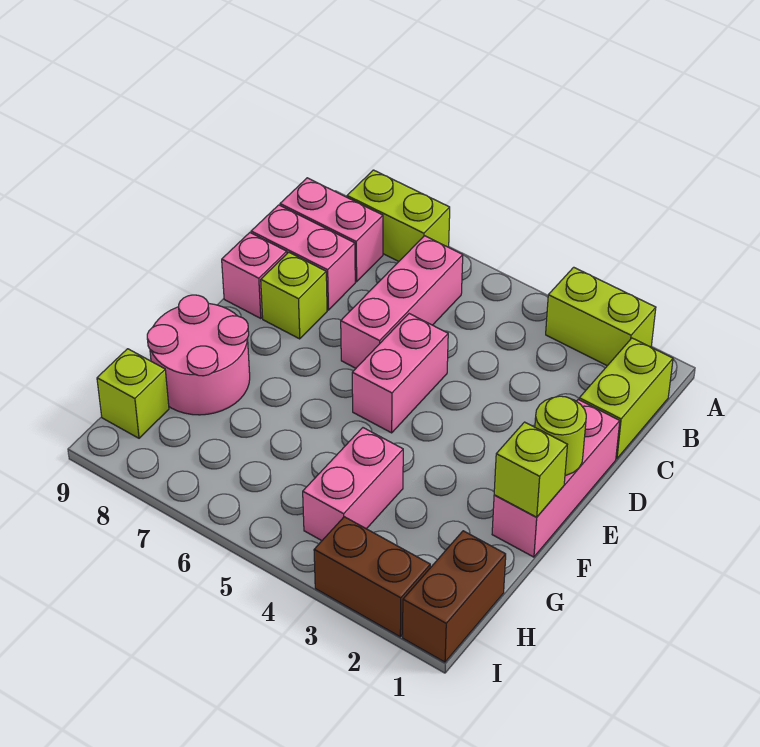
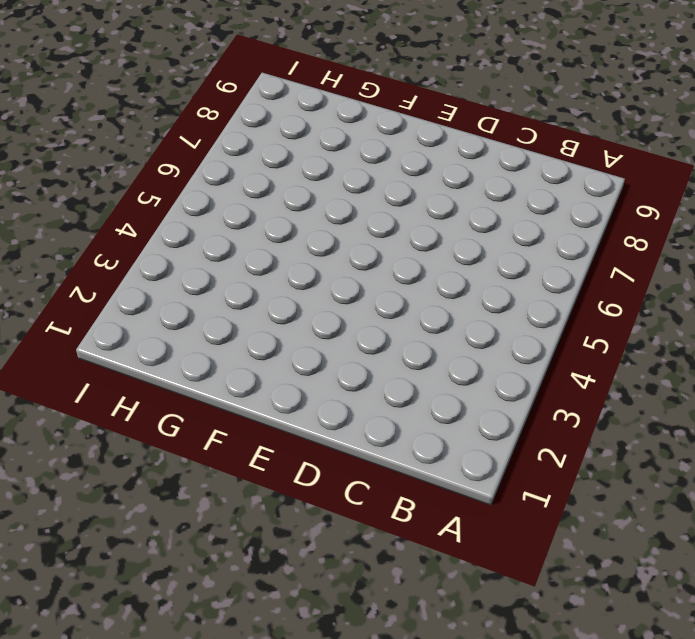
none -> lime 1x2 brick [546,267,656,366]
none -> lime 1x2 brick [347,170,450,261]
none -> lime 1x2 brick [579,338,673,459]

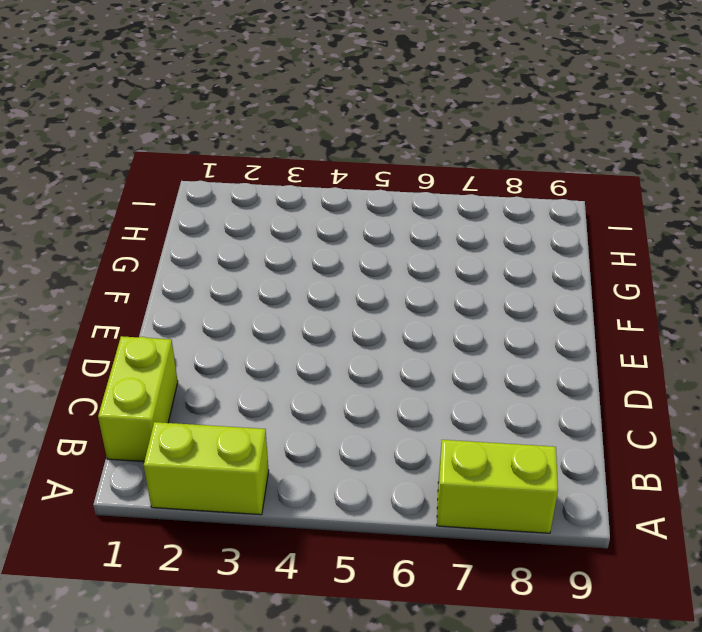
none -> pink 1x3 brick [341,236,463,368]
none -> pink 1x2 brick [280,178,383,282]
none -> pink 1x2 brick [251,205,355,310]

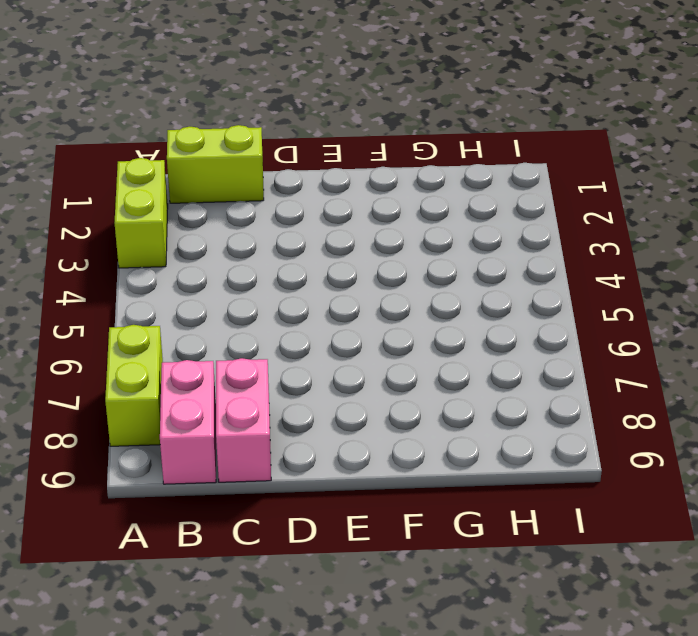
none -> pink 1x3 brick [341,236,463,368]
none -> pink 1x3 brick [492,400,620,557]
none -> pink 1x2 brick [352,314,448,433]

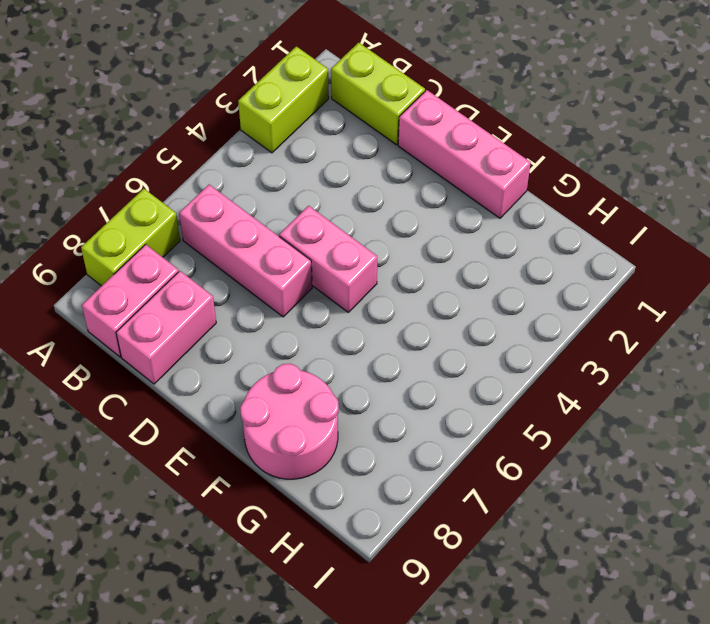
none -> lime 1x1 brick [261,252,327,339]
none -> pink 1x1 brick [222,233,287,318]
none -> pink 1x2 brick [303,428,403,541]

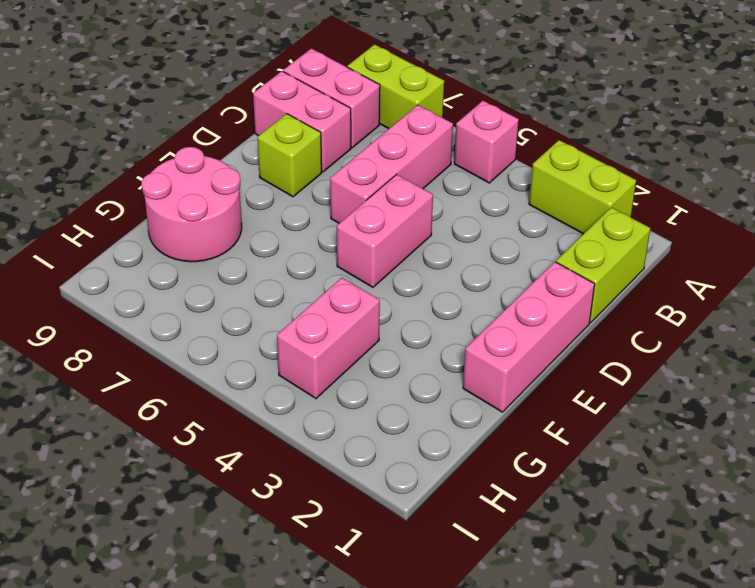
pink 1x1 brick [454,101,519,183] -> pink 1x1 brick moved to [222,233,287,318]
none -> brown 1x2 brick [403,531,506,662]
none -> lime 1x1 brick [97,349,169,438]
none -> brown 1x2 brick [314,517,430,637]

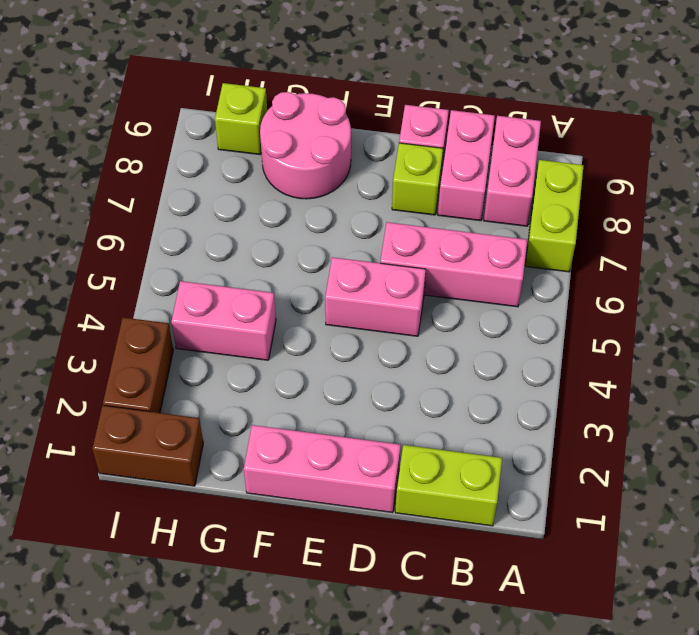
none -> lime 1x2 brick [546,267,656,366]
none -> lime 1x1 round brick [535,396,586,475]
none -> lime 1x1 brick [494,422,567,517]

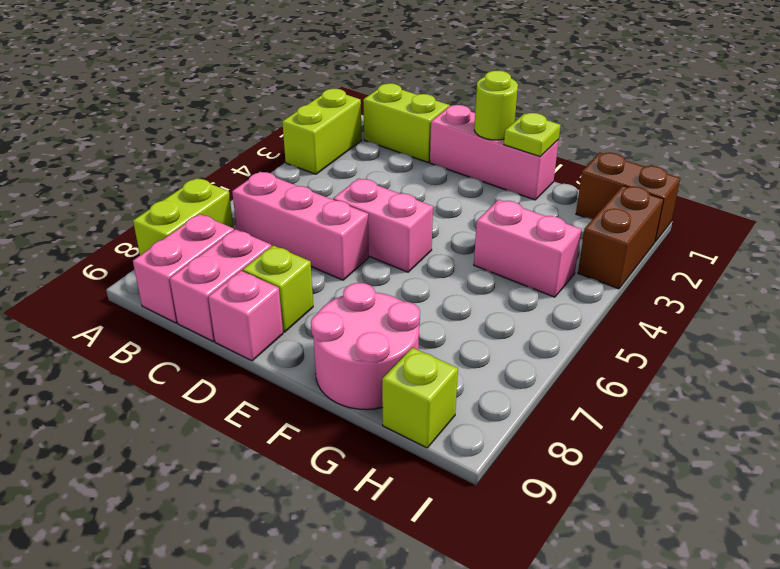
lime 1x1 plate [504,113,560,157] -> lime 1x1 brick [494,422,567,517]

